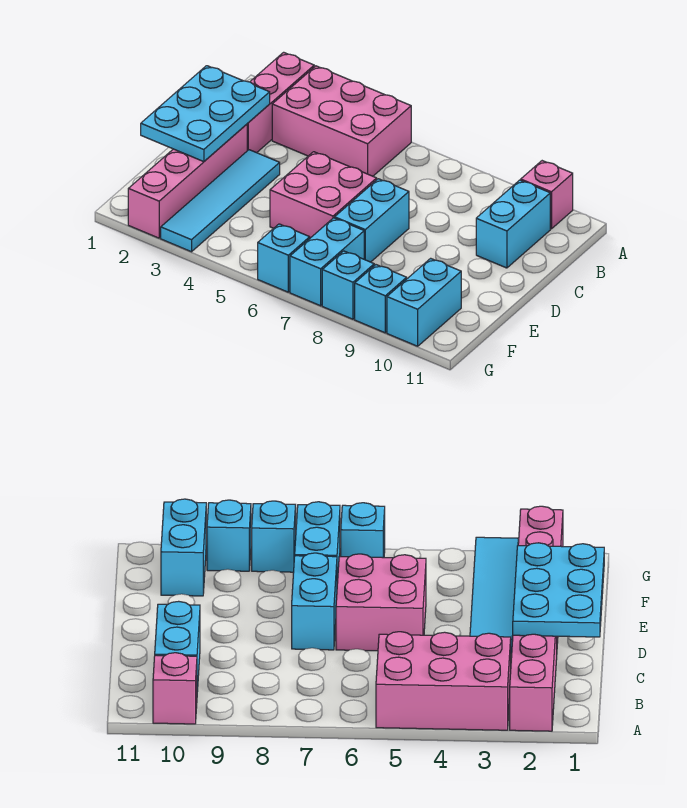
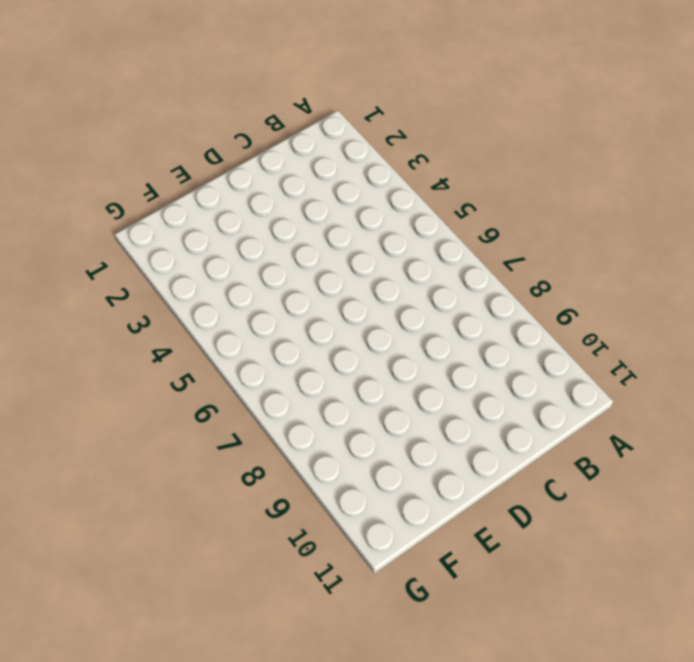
none -> pink 1x3 brick [247,52,314,153]
none -> pink 2x3 brick [272,66,411,176]
none -> pink 1x1 brick [521,161,573,229]

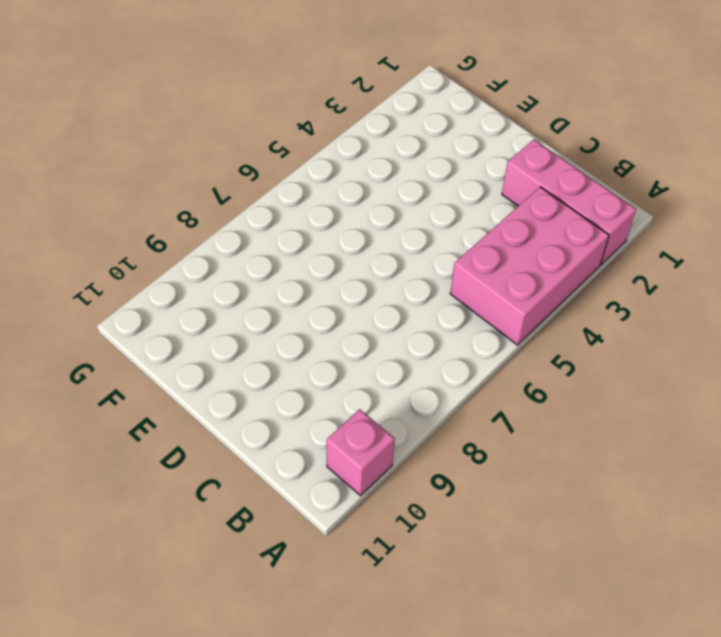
none -> cyan 1x2 brick [476,180,550,268]
none -> pink 1x4 brick [128,124,247,238]
none -> cyan 1x4 tile [161,150,280,252]

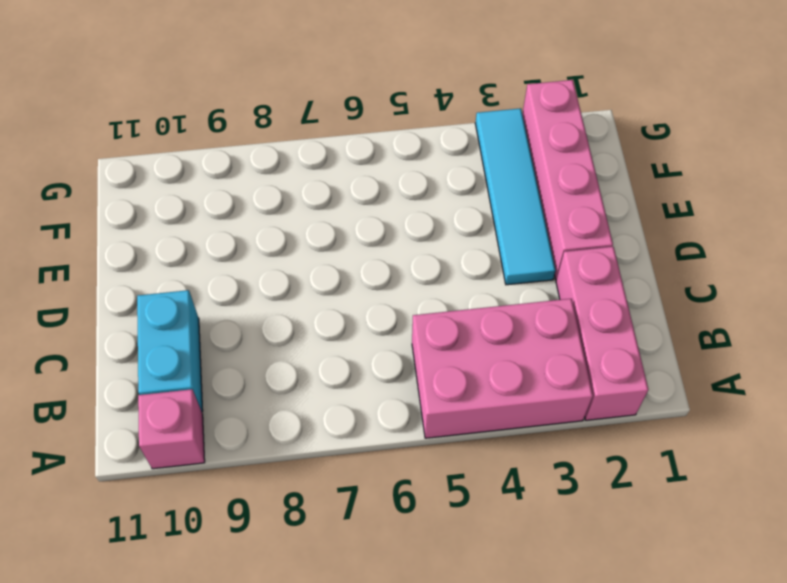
none -> pink 2x2 brick [270,152,377,238]
none -> cyan 1x2 brick [335,179,409,262]
none -> cyan 1x2 brick [290,218,364,306]

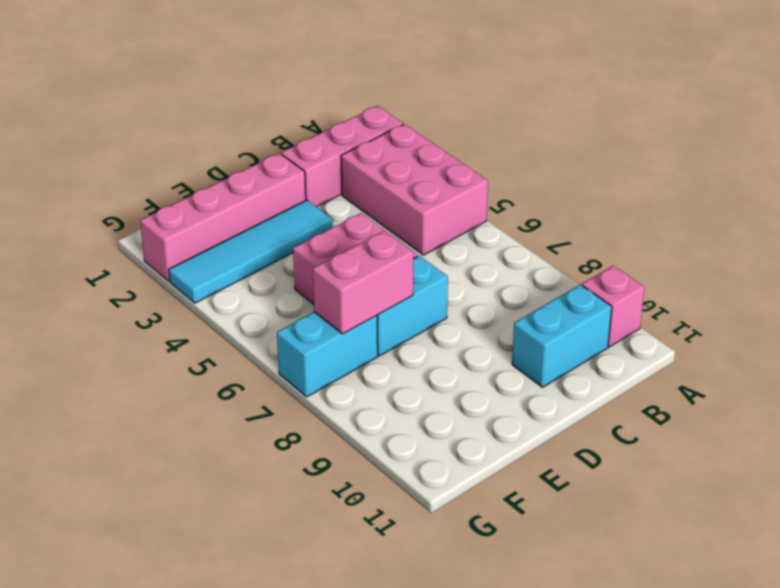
pink 1x2 brick [313,231,414,334] -> none
none -> cyan 1x2 brick [387,258,461,346]
none -> cyan 1x1 brick [258,224,310,292]
none -> cyan 1x1 brick [322,251,374,319]

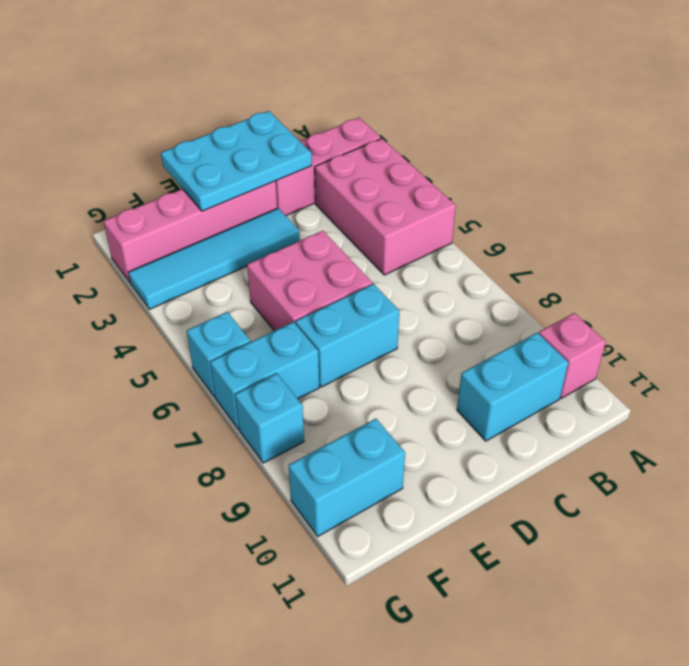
none -> cyan 1x1 brick [355,265,407,333]

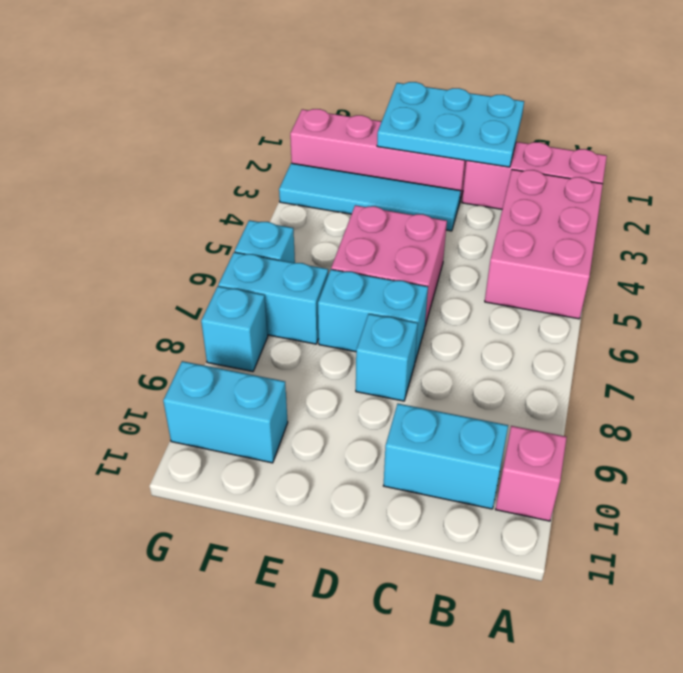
cyan 1x1 brick [356,314,418,401] -> cyan 1x1 brick moved to [355,265,407,333]

